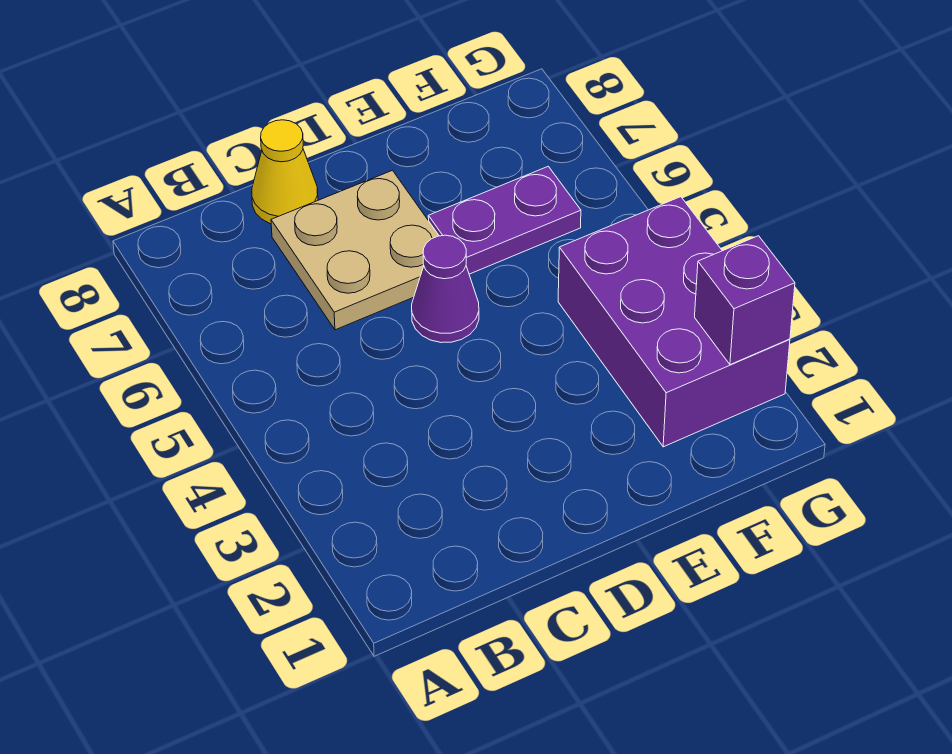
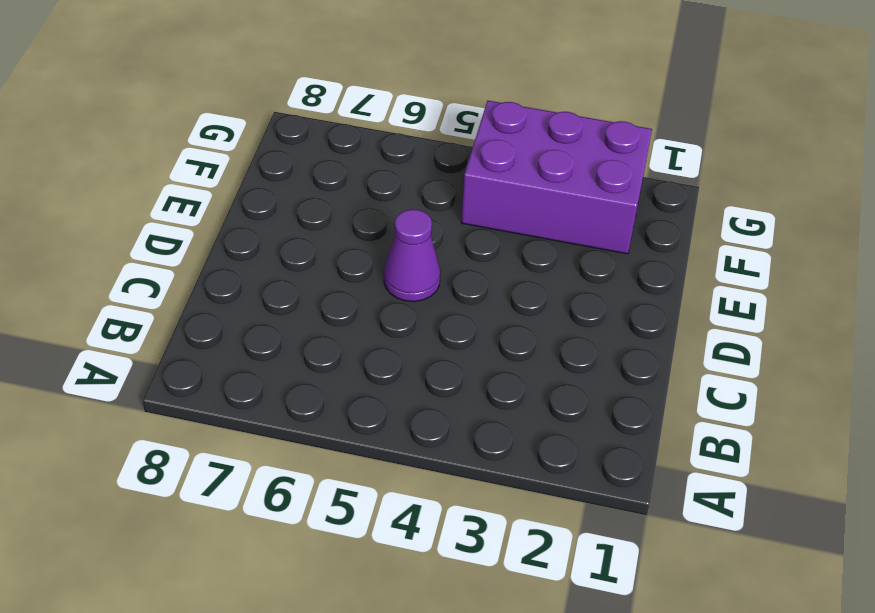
none -> tan 2x2 plate [271,170,439,330]
none -> yellow 1x1 cone [252,120,318,224]

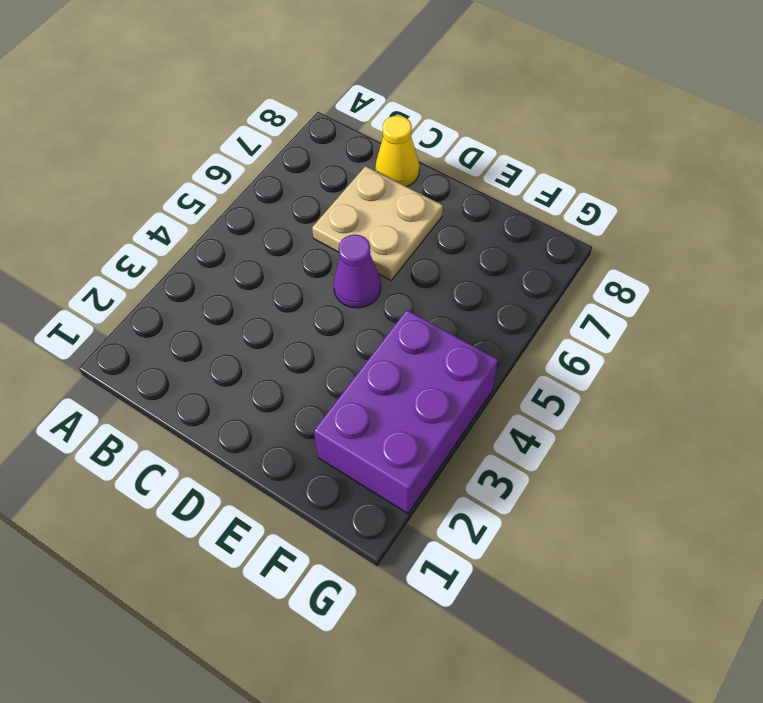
none -> purple 1x2 plate [428,166,581,274]
none -> purple 1x1 brick [695,236,795,365]

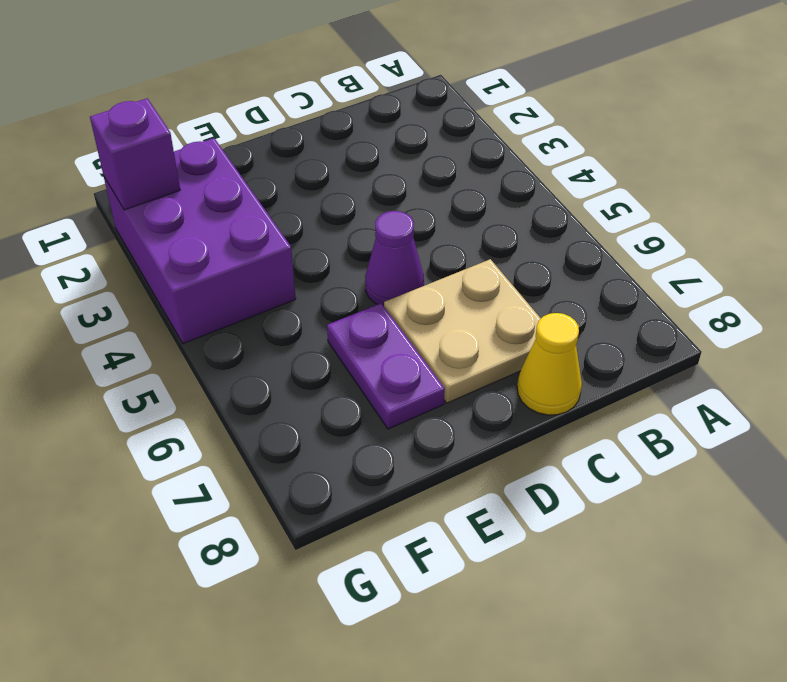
purple 1x2 plate [327,303,445,429] -> purple 1x2 plate turned to [428,166,581,274]

